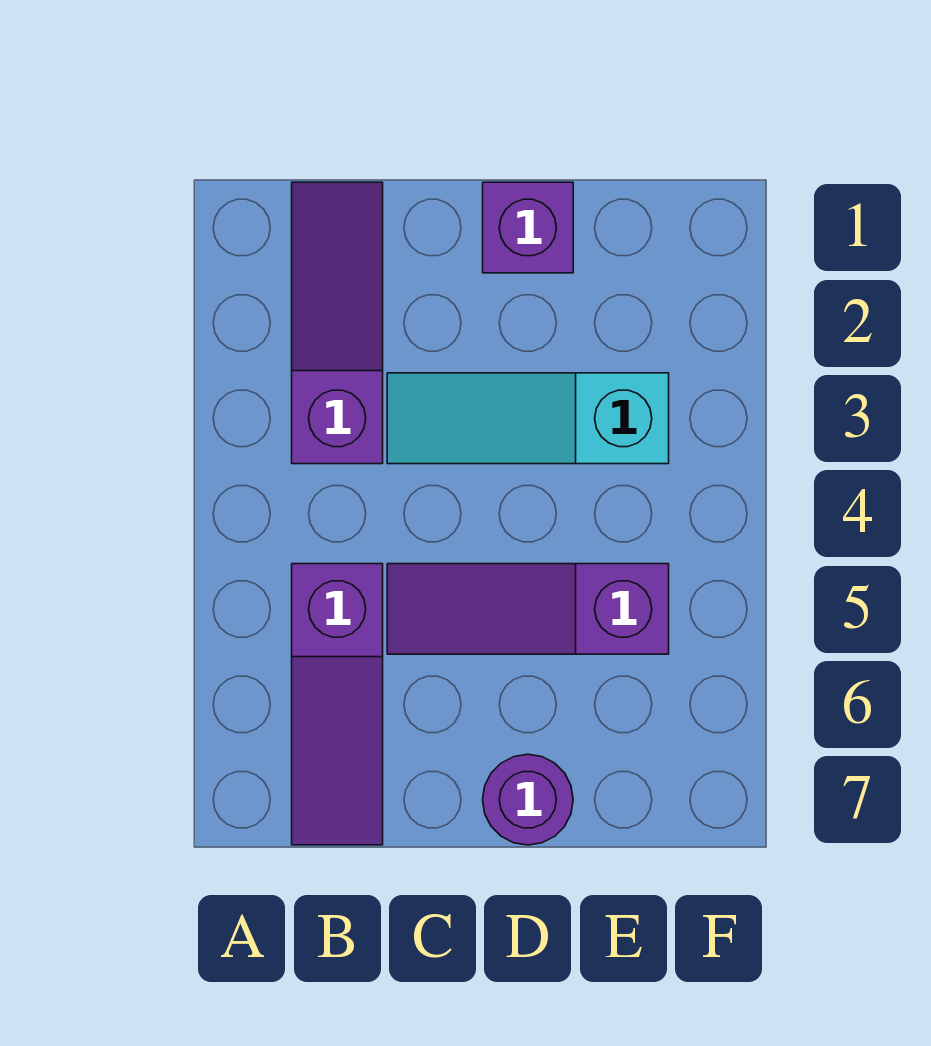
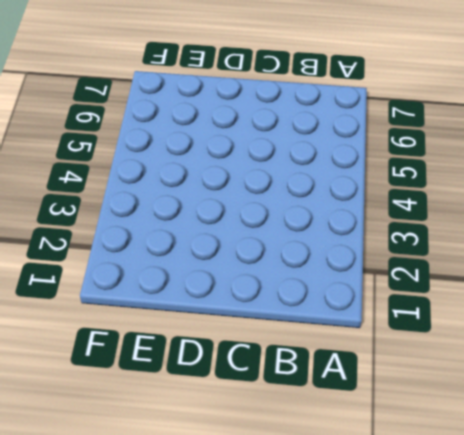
none -> purple 1x3 slope [292,182,383,464]
none -> purple 1x3 slope [292,564,383,845]

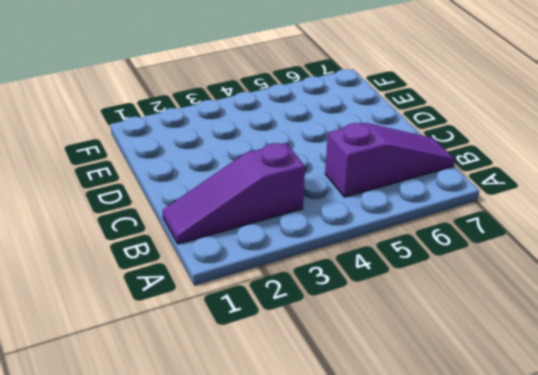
none -> cyan 1x3 slope [387,373,669,464]
none -> purple 1x3 slope [387,564,669,654]

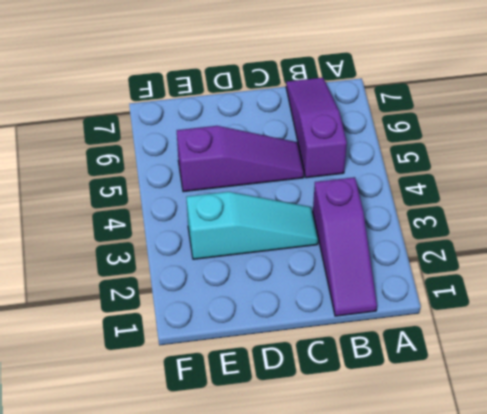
none -> purple 1x1 brick [483,182,573,273]
none -> purple 1x1 round brick [483,754,573,845]

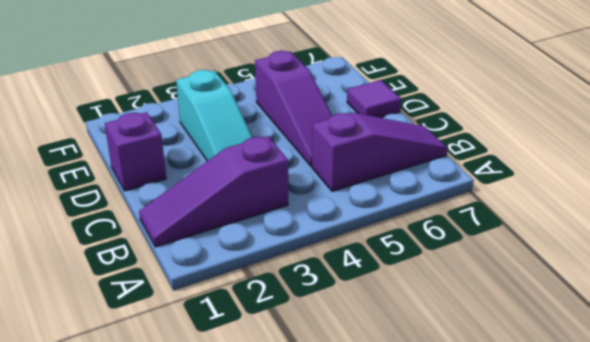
purple 1x1 tile [347,80,401,118] -> purple 1x1 round brick [483,754,573,845]

